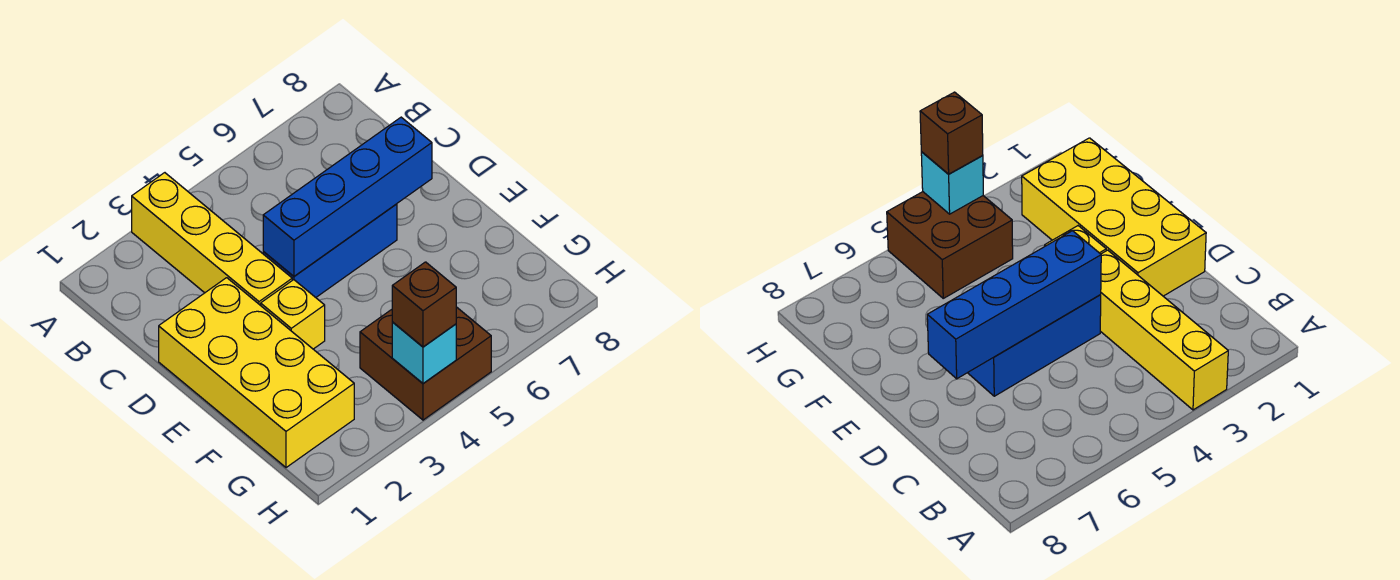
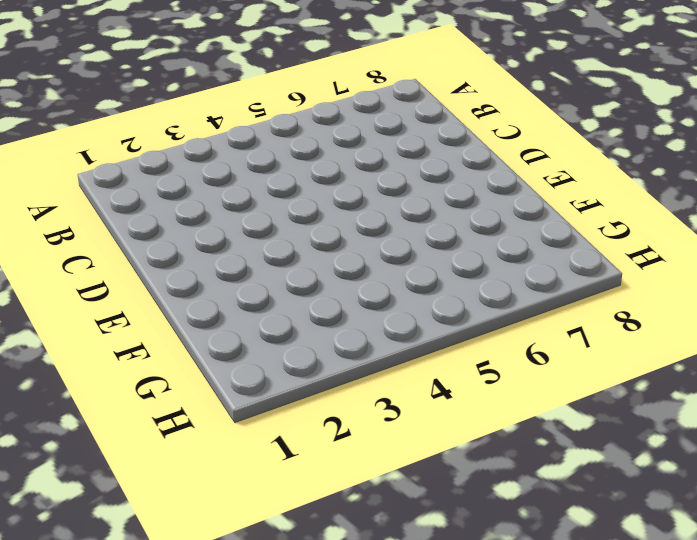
none -> yellow 1x4 brick [132,173,292,305]
none -> yellow 2x4 brick [159,278,354,468]

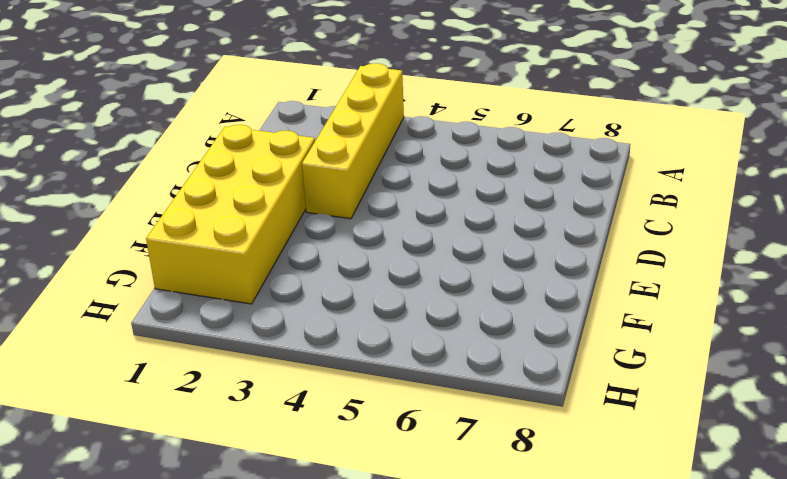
none -> blue 1x3 brick [263,204,397,297]
none -> yellow 1x1 brick [261,280,325,349]

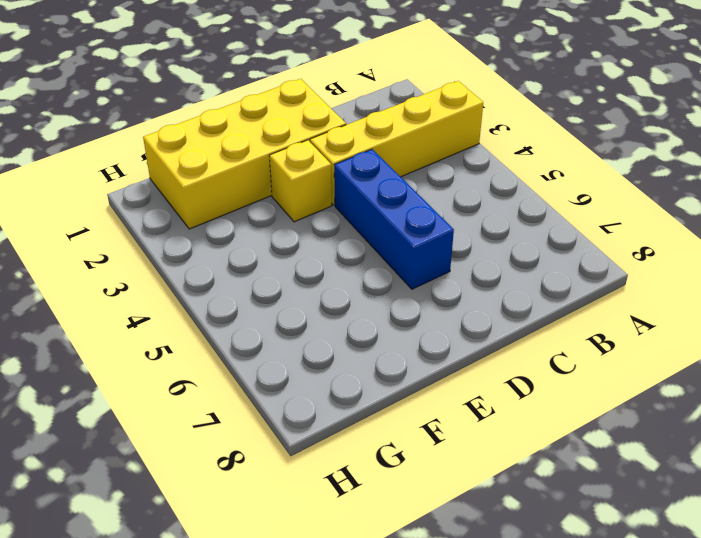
none -> brown 2x2 brick [360,307,491,420]
none -> blue 1x4 brick [263,117,432,276]

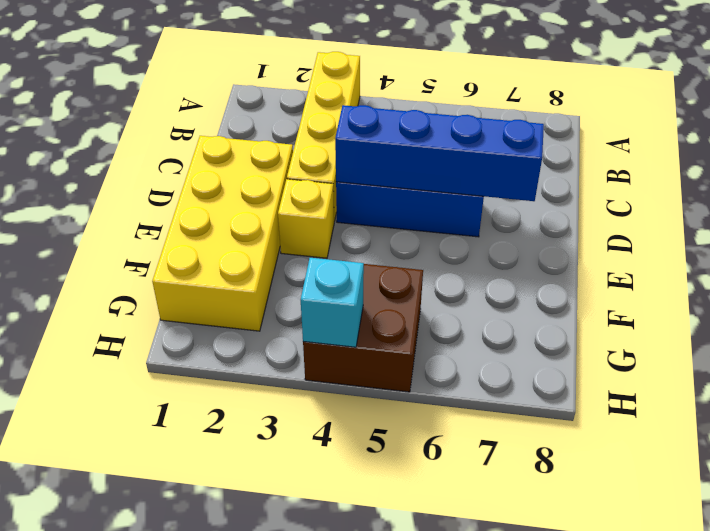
none -> brown 1x1 brick [392,262,456,347]

